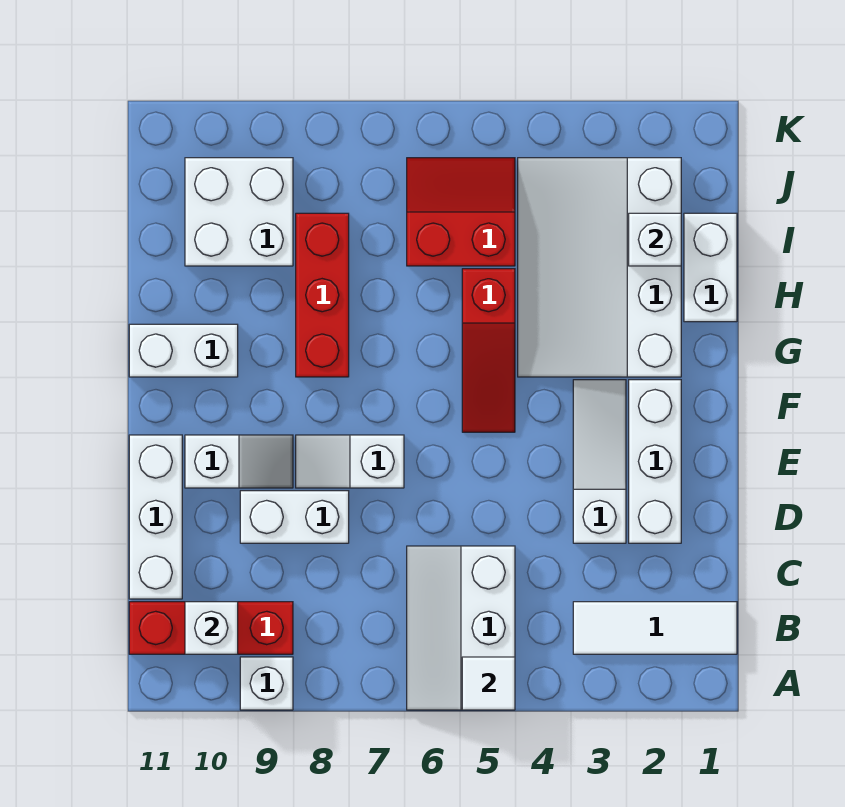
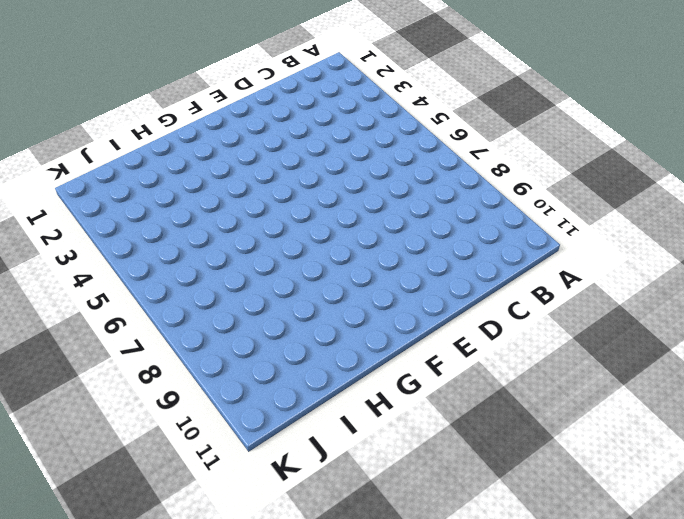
none -> white 2x3 slope [407,546,515,710]
none -> white 1x1 brick [240,657,293,710]
none -> white 1x3 tile [573,602,737,654]

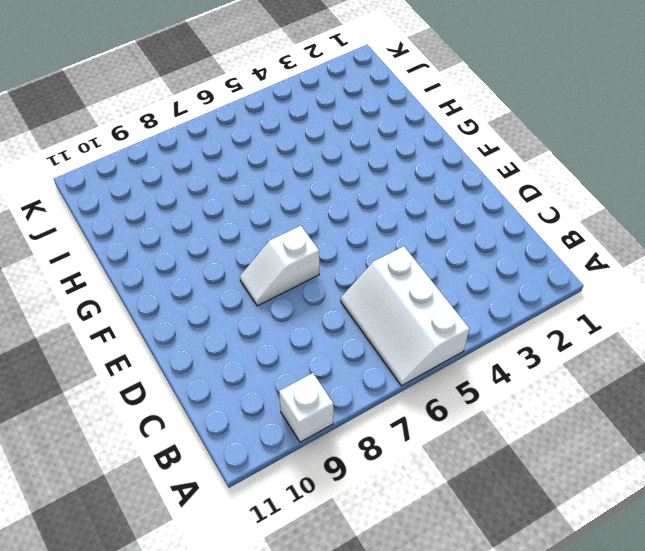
none -> white 1x3 tile [573,602,737,654]
none -> red 1x3 brick [129,602,293,654]
none -> white 1x3 brick [129,435,182,599]

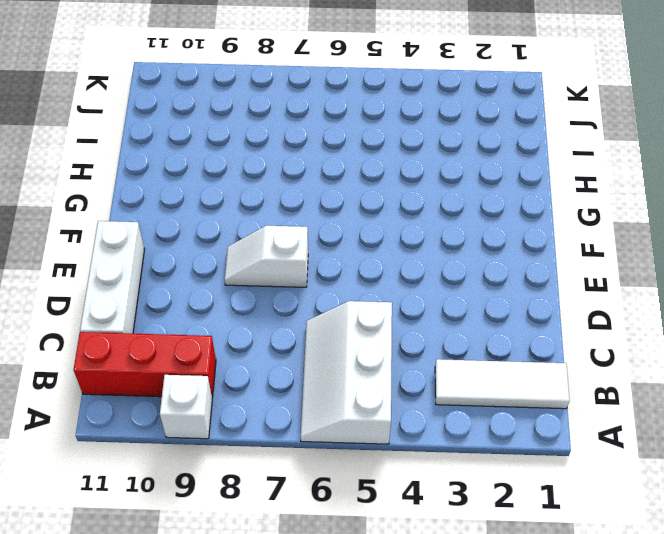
none -> white 1x3 brick [629,380,681,543]
none -> white 1x3 slope [573,380,626,543]
none -> white 1x2 brick [240,491,349,543]

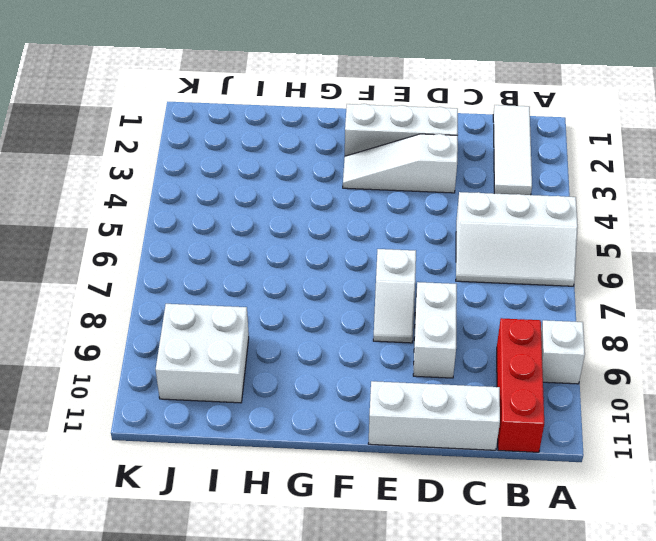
none -> white 1x2 slope [185,435,293,488]
none -> red 1x3 slope [462,269,515,432]
none -> white 3x4 slope [518,158,681,377]

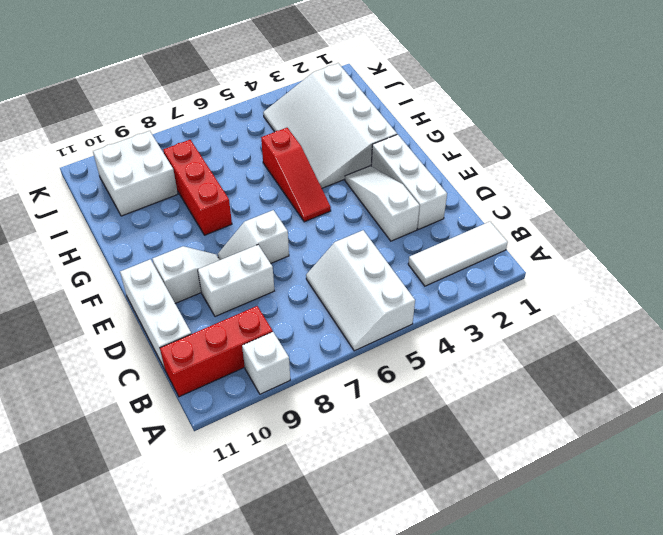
none -> white 1x2 brick [129,324,238,377]
none -> white 1x2 brick [684,213,737,322]
none -> red 2x2 slope [407,158,515,266]

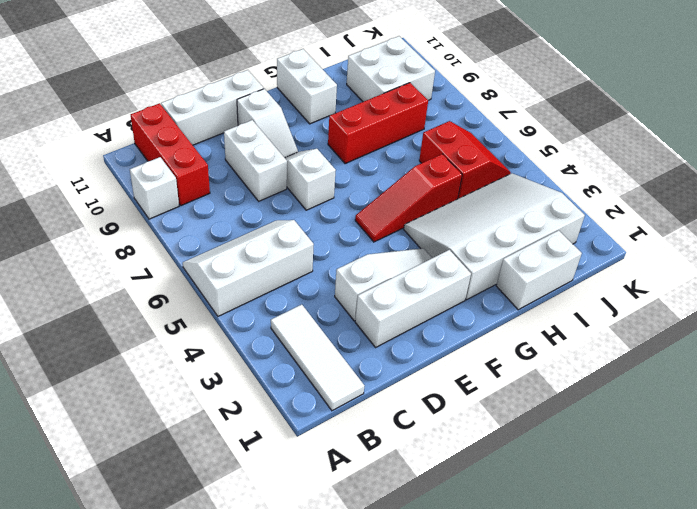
none -> white 1x1 tile [462,657,515,710]
none -> white 1x1 brick [185,602,238,654]
none -> white 1x1 brick [629,213,681,266]

